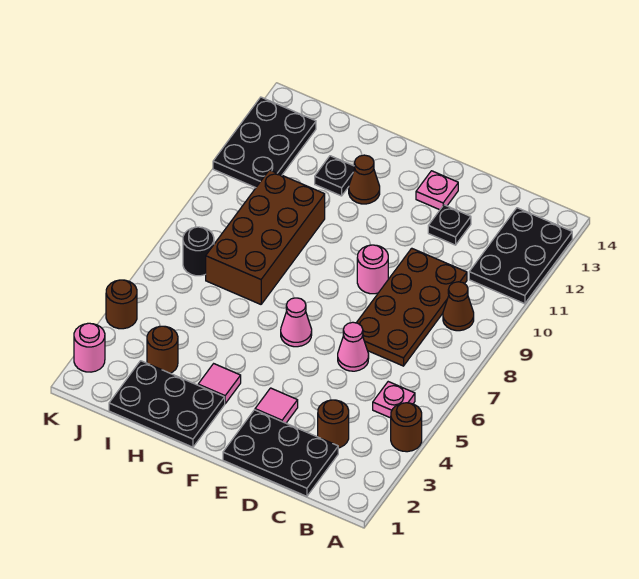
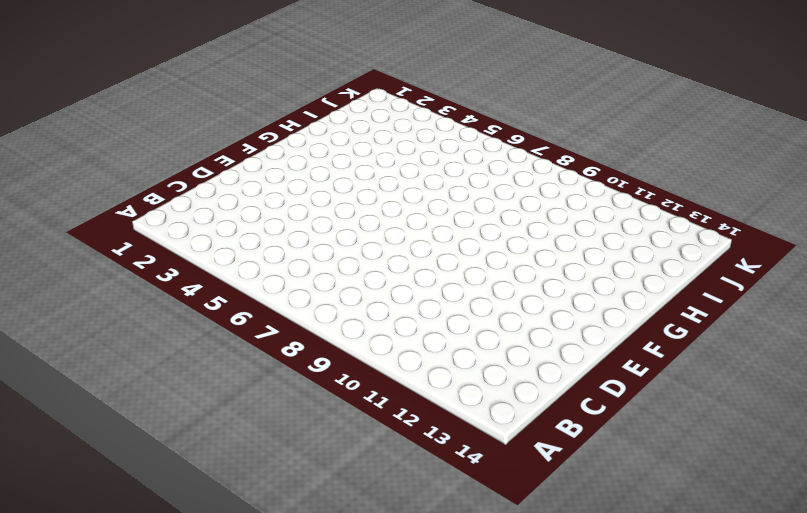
none -> brown 1x1 round brick [391,403,422,452]
none -> black 2x3 plate [469,208,572,304]
none -> pink 1x1 plate [373,382,415,418]

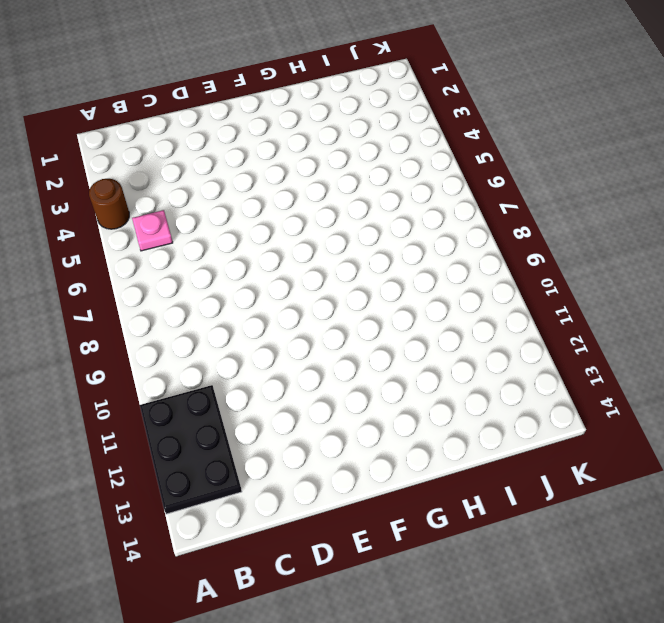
none -> brown 1x1 cone [443,282,474,331]
none -> black 2x3 plate [223,410,338,496]
none -> brown 1x1 round brick [318,400,349,448]

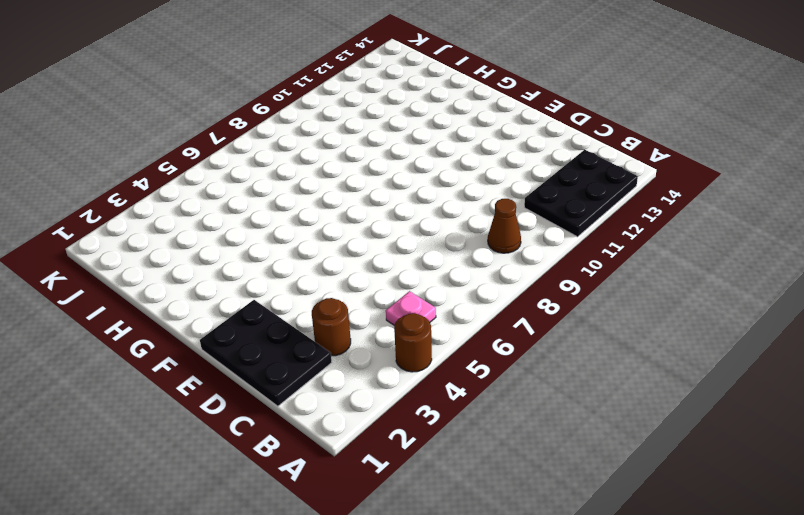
none -> brown 2x4 plate [357,248,467,366]
none -> pink 1x1 cone [338,322,369,371]
none -> black 1x1 plate [428,205,471,245]

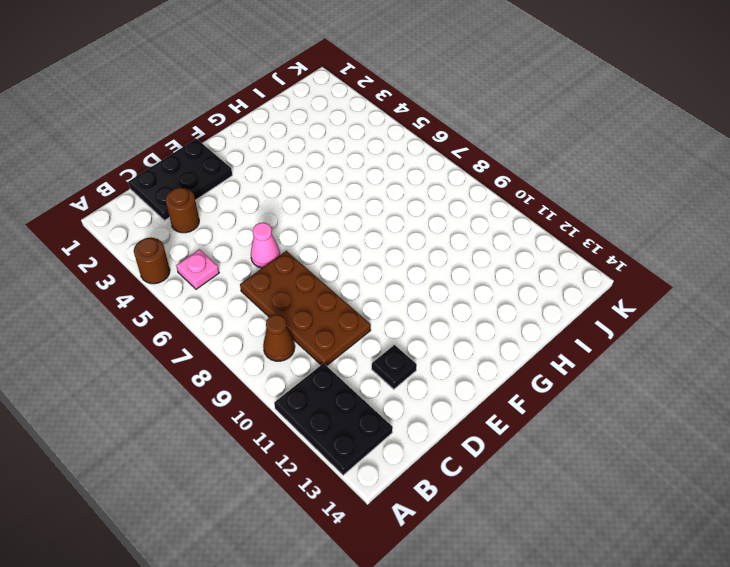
none -> pink 1x1 tile [255,388,298,423]
none -> pink 1x1 round brick [357,245,388,294]
none -> pink 1x1 plate [416,171,458,210]

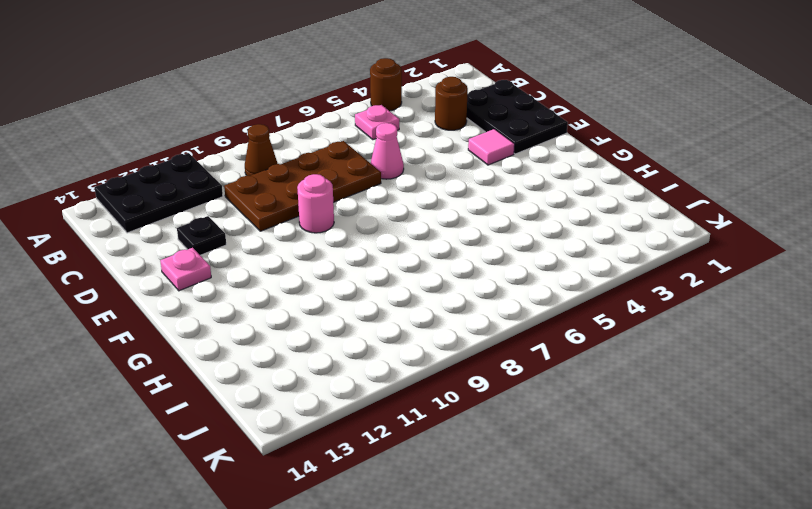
none -> pink 1x1 cone [281,298,312,347]
none -> black 2x3 plate [109,361,225,447]
none -> pink 1x1 tile [198,364,241,404]

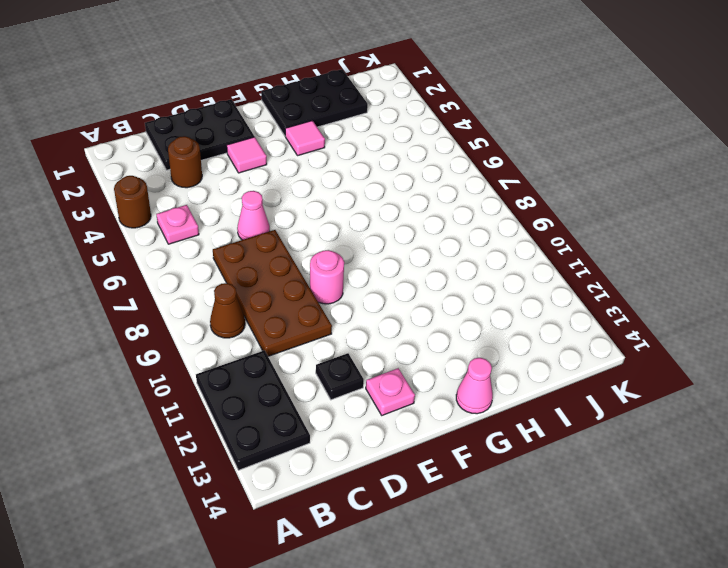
pink 1x1 cone [456,358,493,414] -> pink 1x1 cone moved to [281,298,312,347]
none -> brown 1x1 cone [349,155,380,204]
none -> brown 2x4 brick [206,170,325,304]
none -> black 1x1 plate [315,156,355,196]

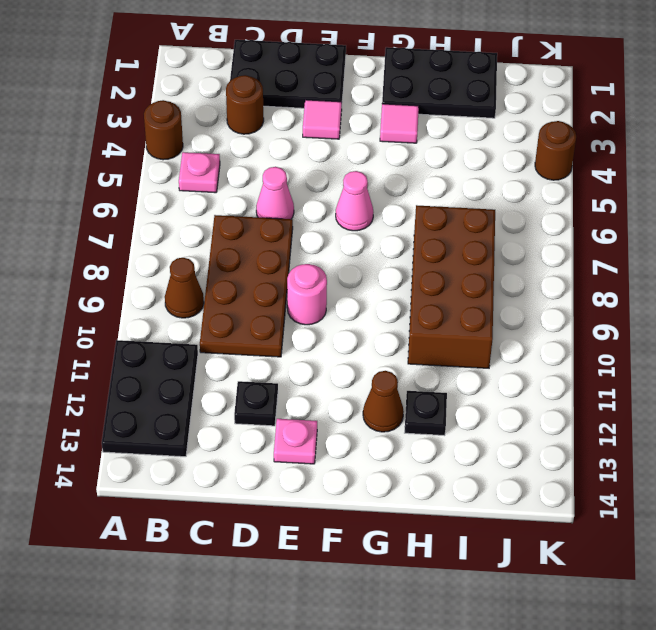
none -> brown 1x1 round brick [147,326,178,373]
none -> black 1x1 round brick [183,227,214,276]
none -> black 2x3 plate [213,97,316,188]

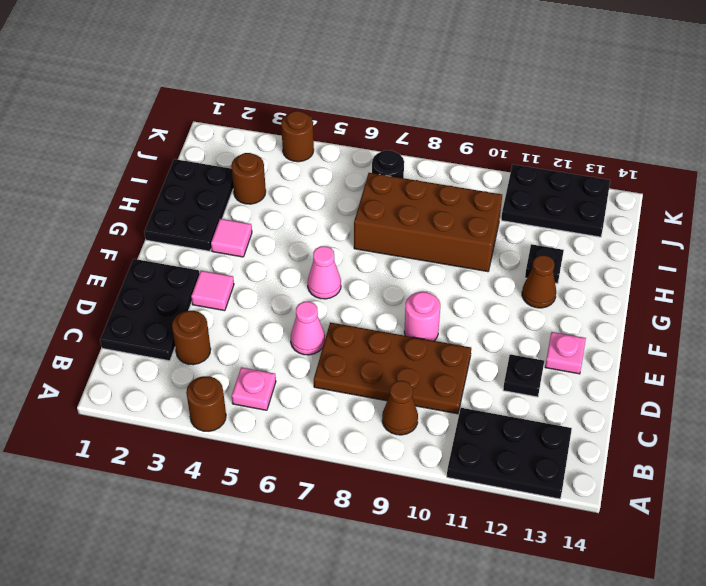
none -> pink 1x1 round brick [74,323,105,372]

